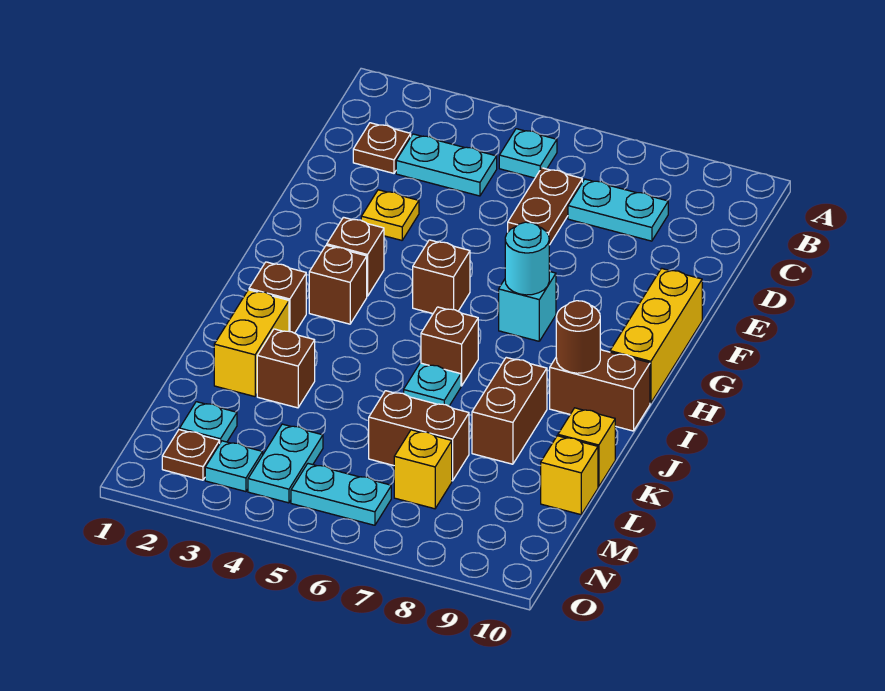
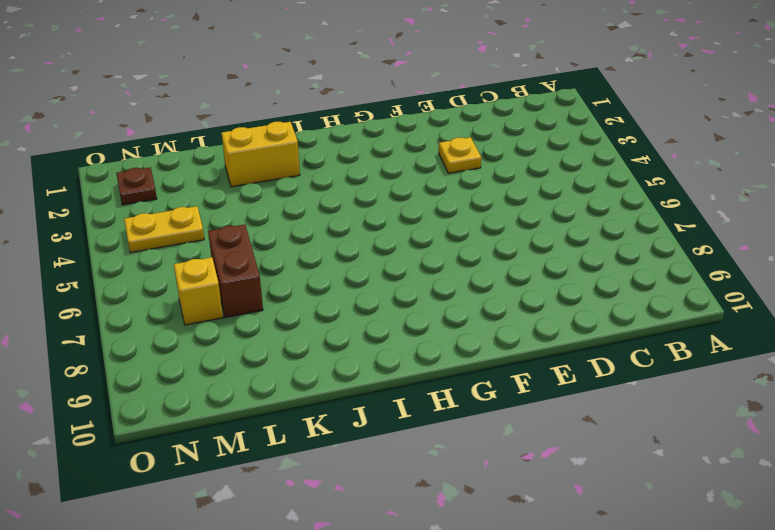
yellow 1x2 plate [124,206,204,253] -> cyan 1x2 plate [248,424,323,503]
none -> cyan 1x1 plate [499,129,557,178]
none -> brown 1x1 plate [353,123,411,173]
none -> cyan 1x2 plate [396,134,497,196]

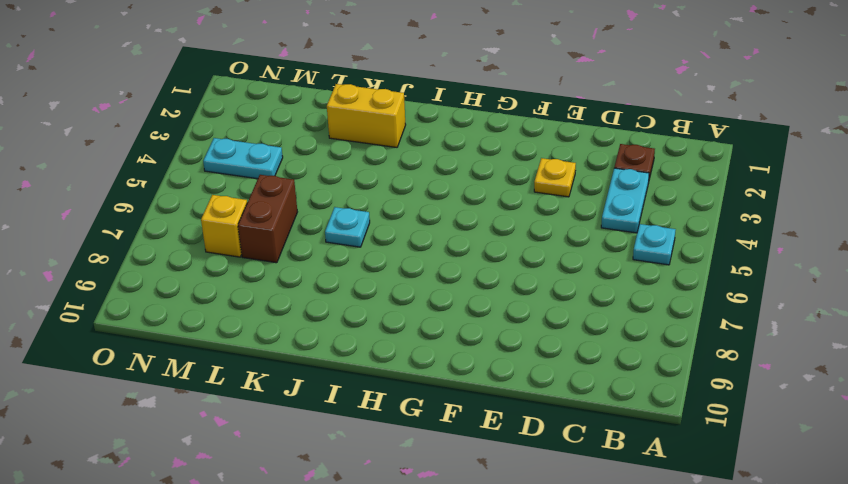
none -> brown 1x2 plate [508,168,582,245]
none -> cyan 1x2 plate [568,179,668,241]
none -> yellow 1x3 brick [610,268,702,403]

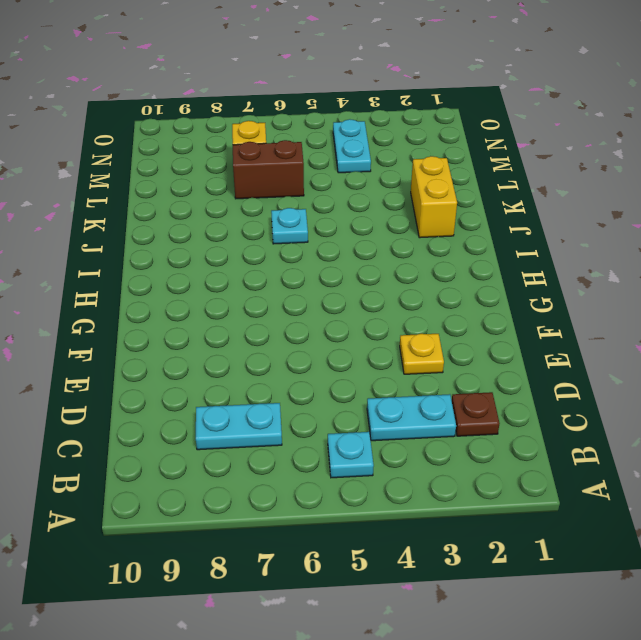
none -> brown 1x2 plate [508,168,582,245]
none -> yellow 1x3 brick [610,268,702,403]
none -> brown 1x1 brick [327,217,384,296]

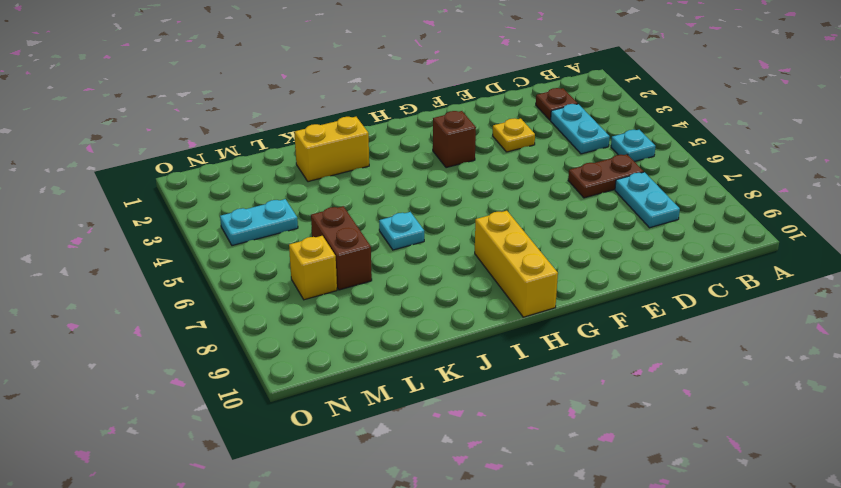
yellow 1x3 brick [475,211,558,317] -> yellow 1x3 brick turned to [610,268,702,403]
none -> brown 1x1 brick [413,240,470,313]
none -> cyan 1x1 brick [499,271,556,341]
none -> brown 1x1 brick [309,245,367,324]

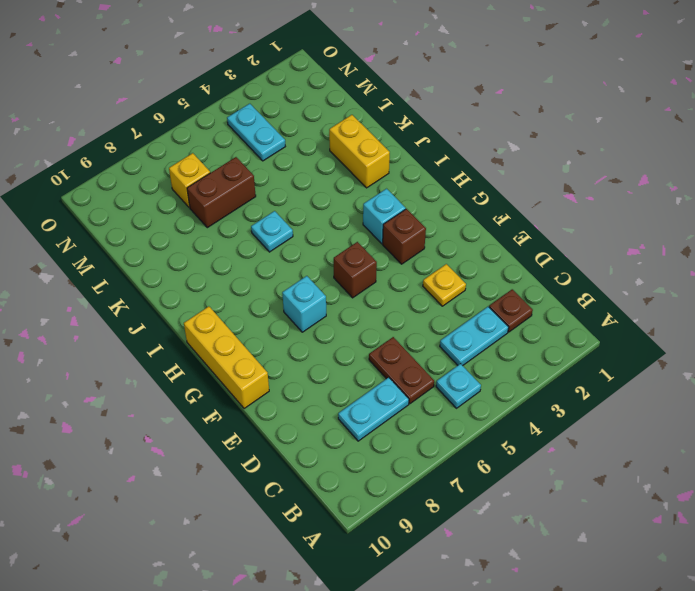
cyan 1x1 brick [363,189,406,244] -> brown 1x1 brick [309,245,367,324]
none -> brown 1x1 brick [249,262,306,333]
none -> brown 1x1 brick [421,307,478,386]
none -> brown 1x2 brick [550,350,650,431]

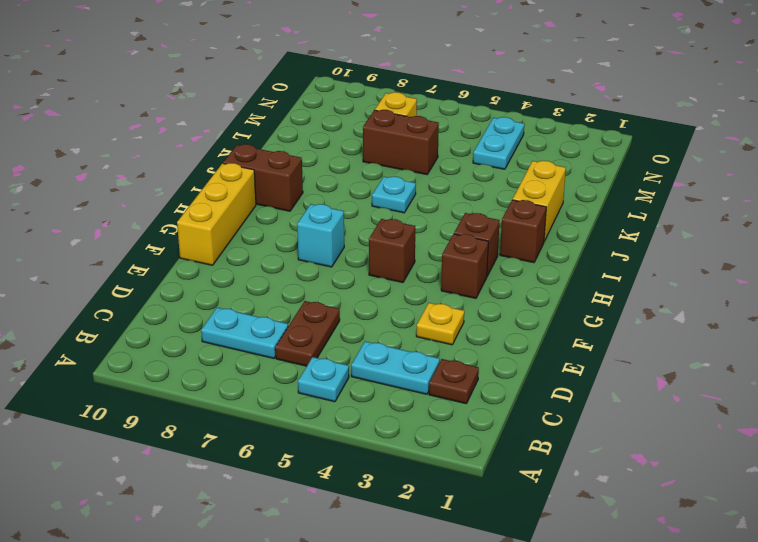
none -> brown 1x1 brick [421,307,478,386]
none -> brown 1x2 brick [472,357,547,464]
none -> brown 1x1 brick [257,329,315,408]

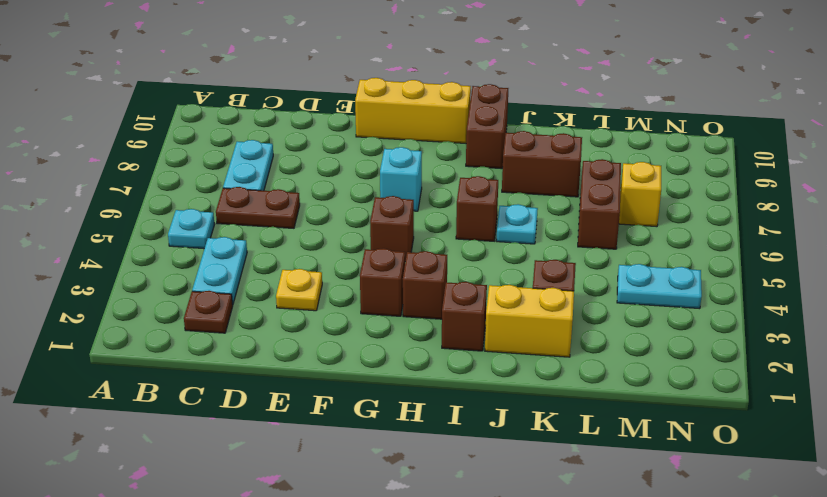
none -> yellow 1x1 brick [558,408,615,487]
none -> yellow 1x1 brick [541,436,598,515]
none -> cyan 1x1 plate [180,402,237,443]

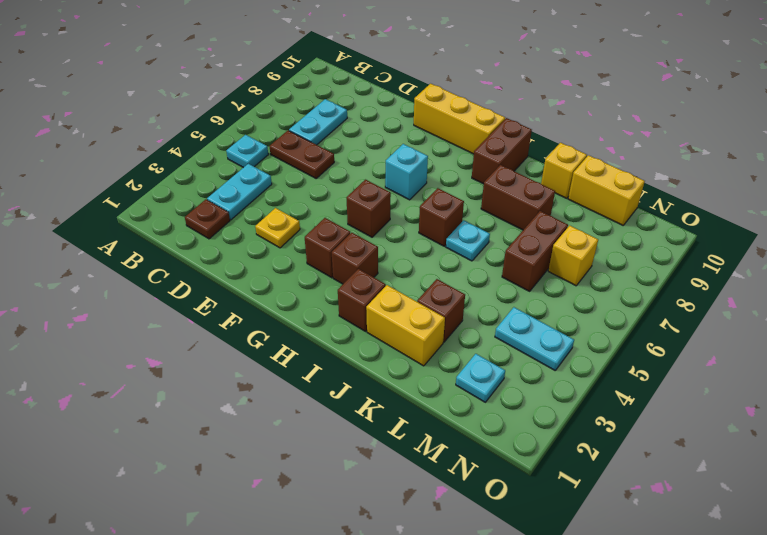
yellow 1x2 brick [568,155,645,225] -> yellow 1x1 brick [541,436,598,515]
none -> brown 1x1 plate [162,430,220,480]
none -> cyan 1x1 plate [205,441,263,492]
none -> cyan 1x2 plate [291,464,391,525]

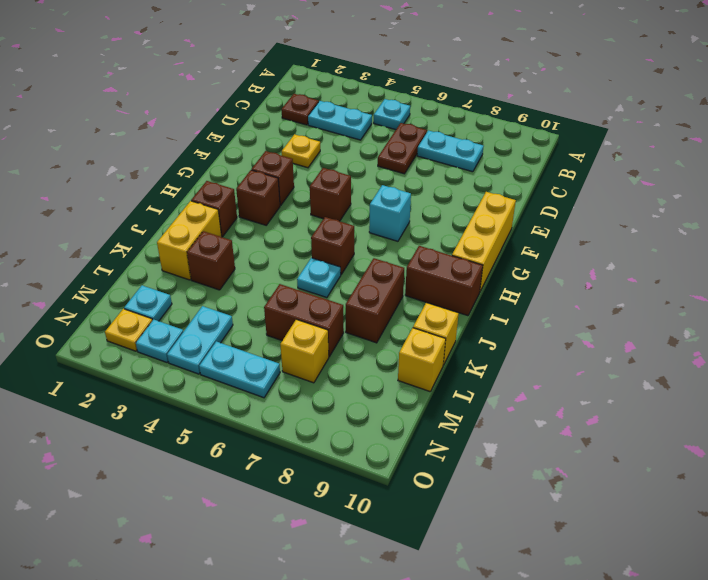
yellow 1x1 plate [105,309,152,351] -> brown 1x1 plate [162,430,220,480]
none -> cyan 1x1 round brick [505,222,549,295]
none -> brown 1x1 round brick [556,301,600,373]

